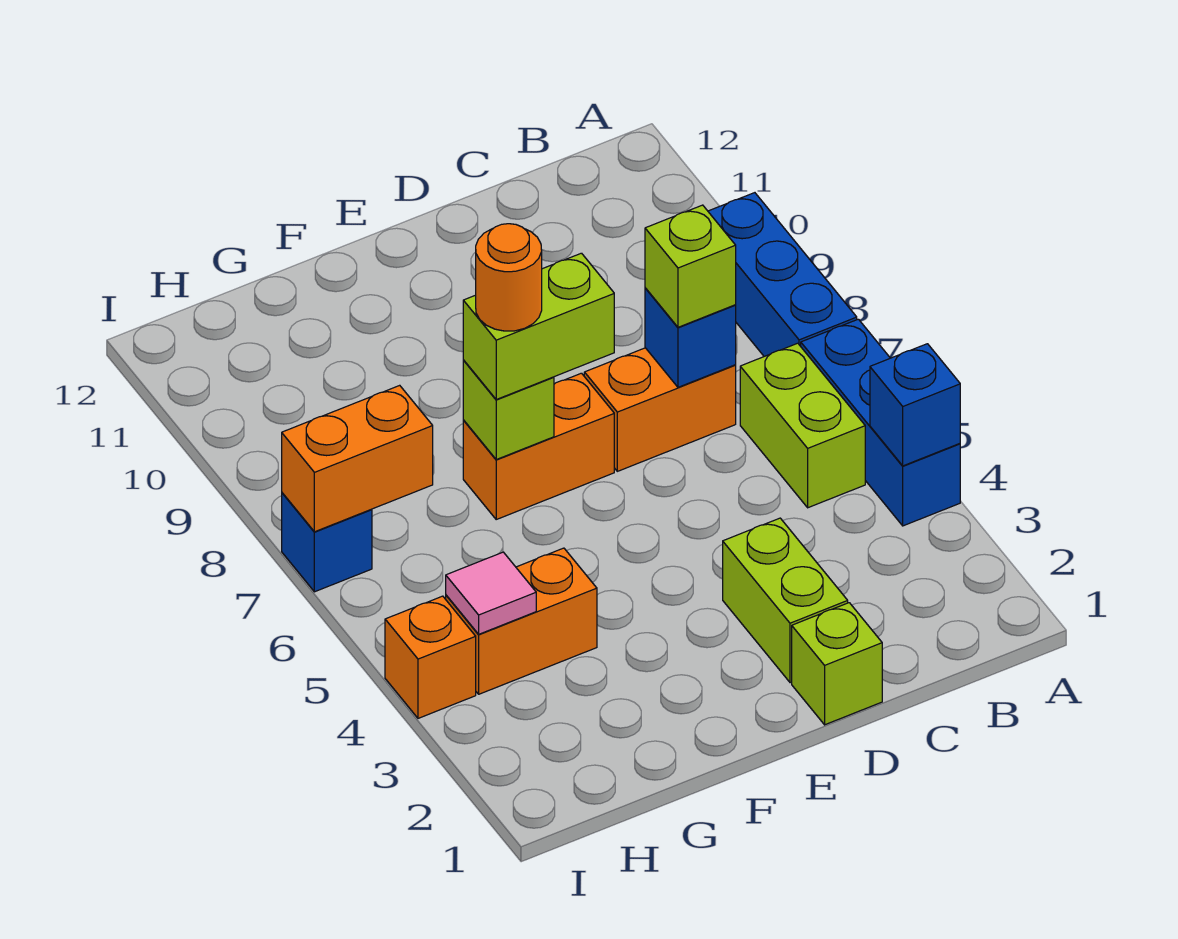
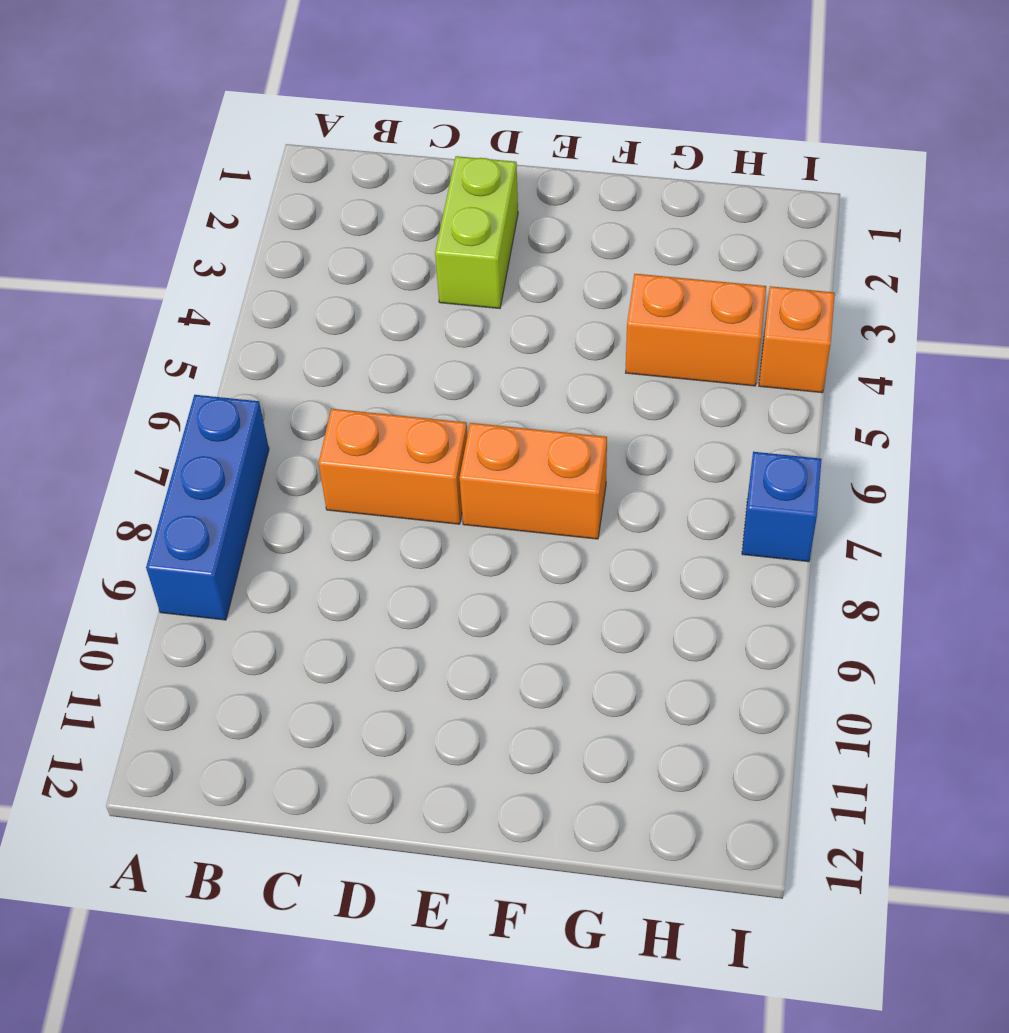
none -> blue 1x3 brick [801,319,960,526]
none -> lime 1x2 brick [740,343,865,508]
none -> lime 1x1 brick [792,603,882,725]

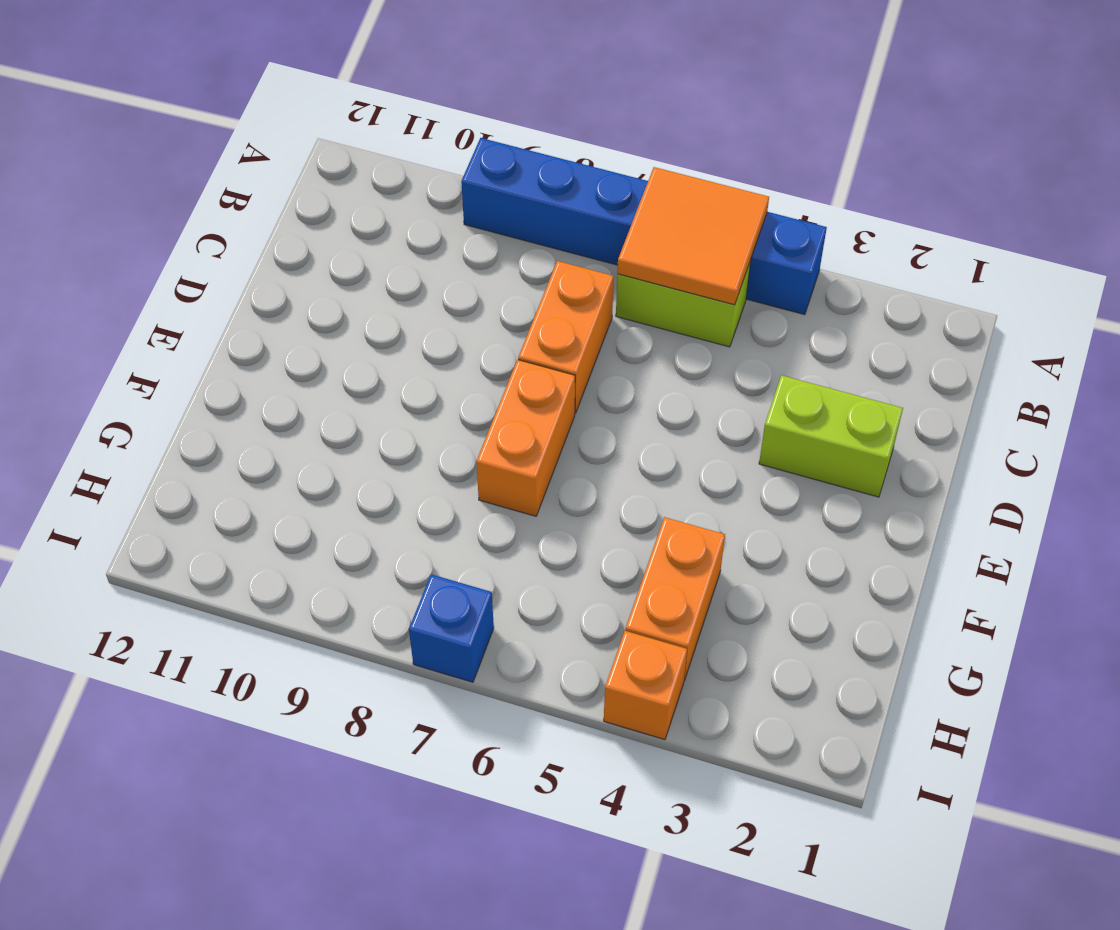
orange 2x2 tile [617,167,769,305] -> none
none -> lime 1x1 brick [792,603,882,725]
none -> blue 1x1 brick [870,344,960,466]
none -> blue 1x1 brick [645,288,736,387]

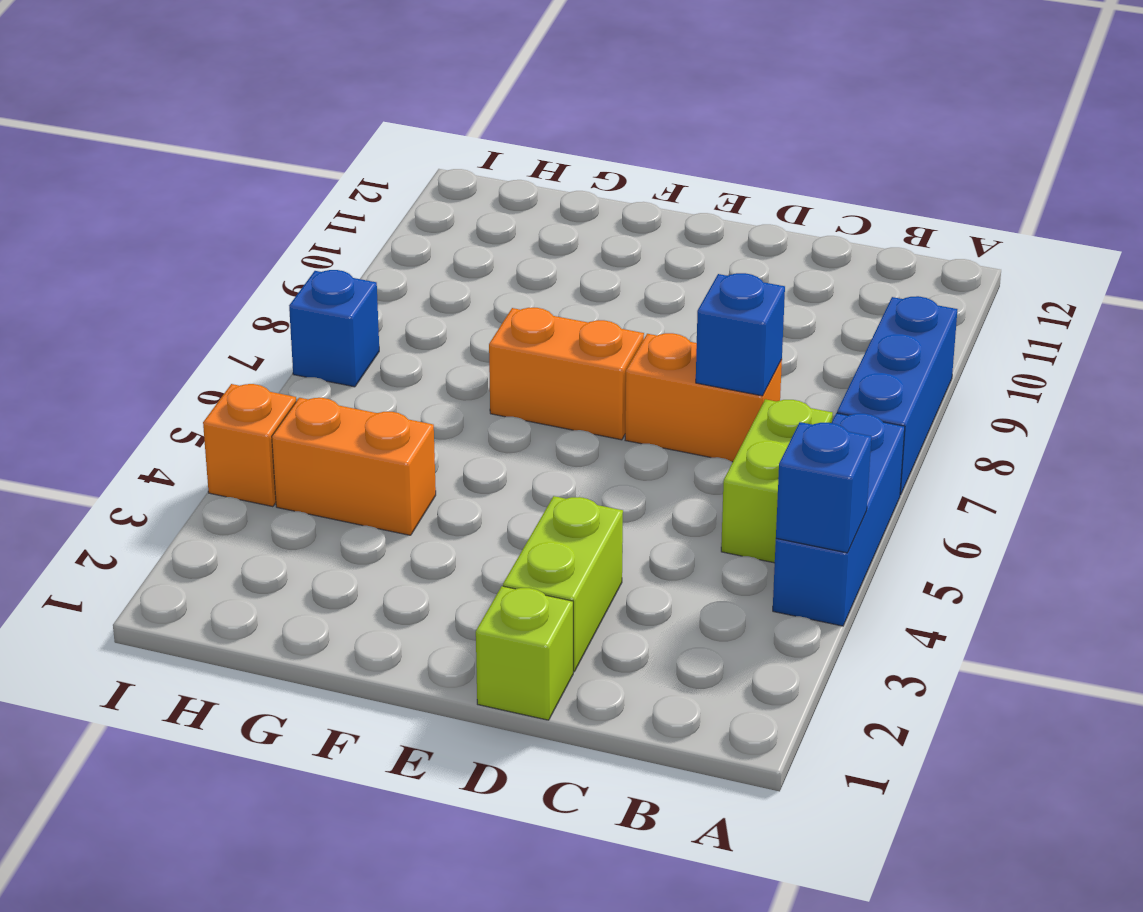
none -> lime 1x1 brick [463,360,554,459]
none -> pink 1x1 tile [446,552,536,634]
none -> orange 1x2 brick [282,385,433,532]

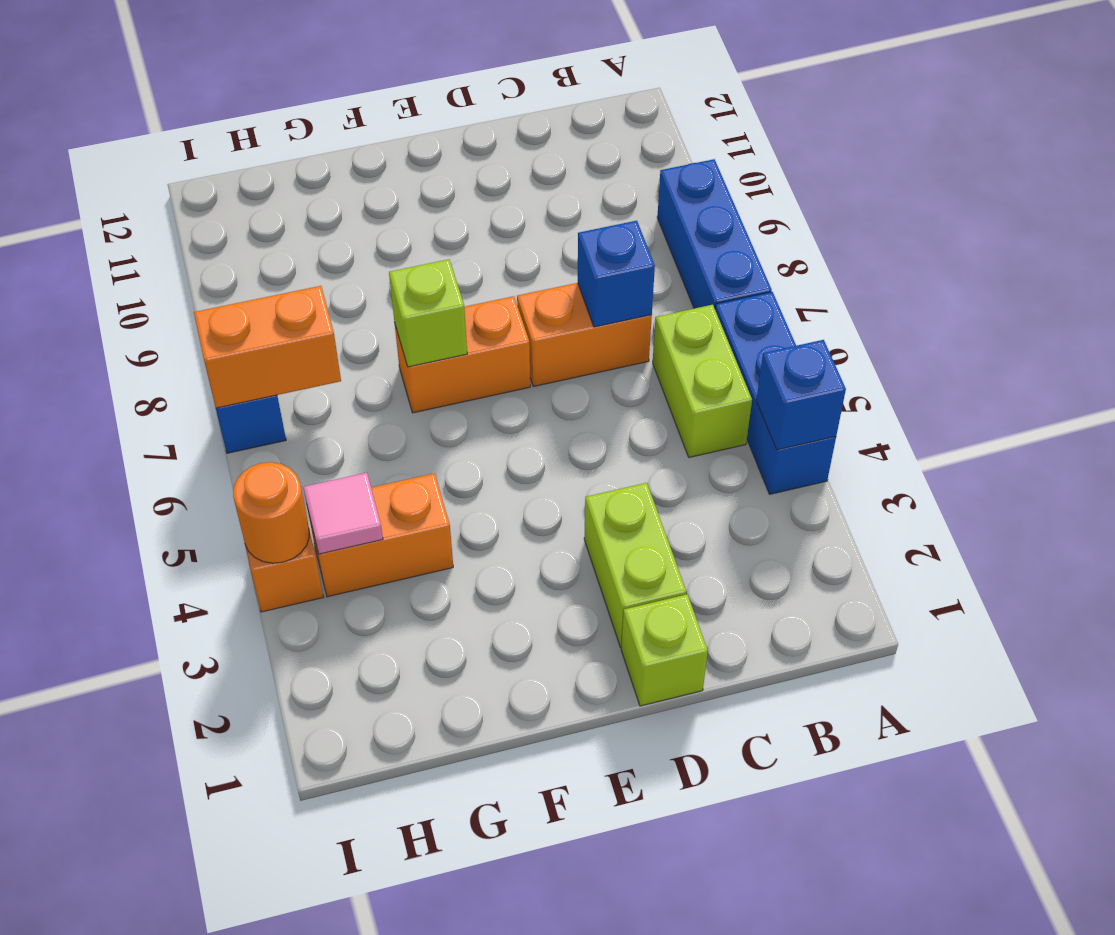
orange 1x1 round brick [233,462,309,563] -> orange 1x1 round brick moved to [476,224,542,331]
none -> lime 1x1 brick [645,205,736,327]
none -> lime 1x2 brick [463,253,614,399]

